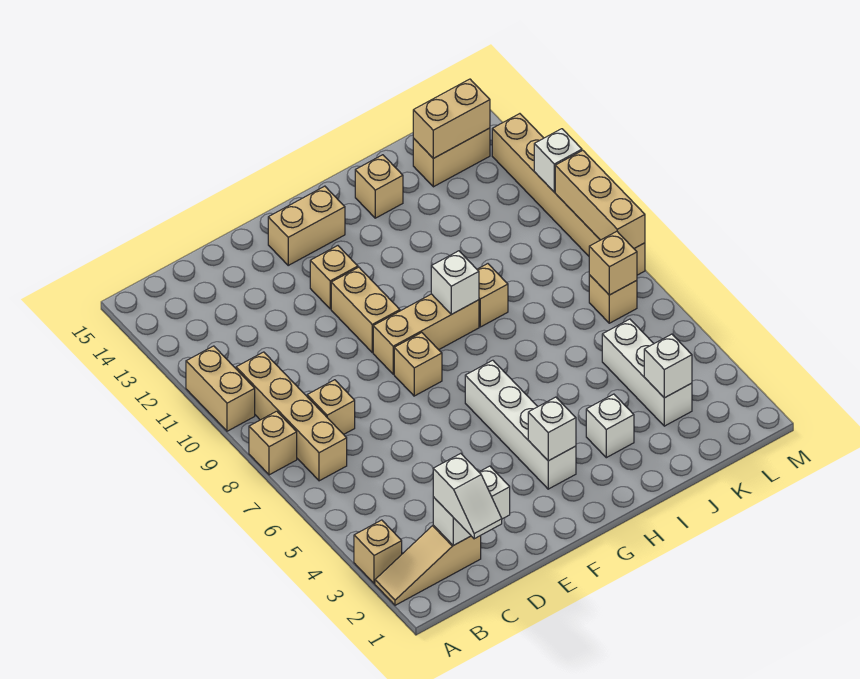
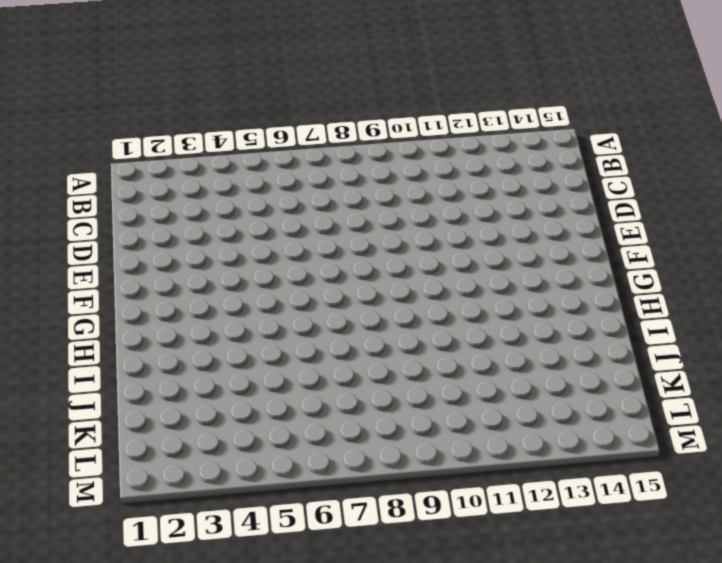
none -> tan 1x3 slope [375,525,481,605]
none -> tan 1x1 brick [354,520,402,584]
none -> tan 1x1 brick [249,411,297,475]

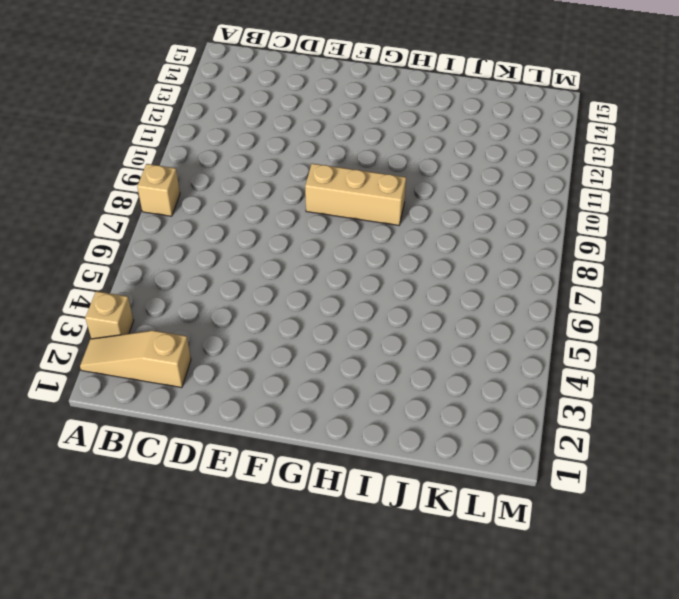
none -> tan 1x2 brick [186,346,255,431]
none -> tan 1x4 brick [236,352,347,481]
none -> tan 1x1 brick [307,380,355,434]

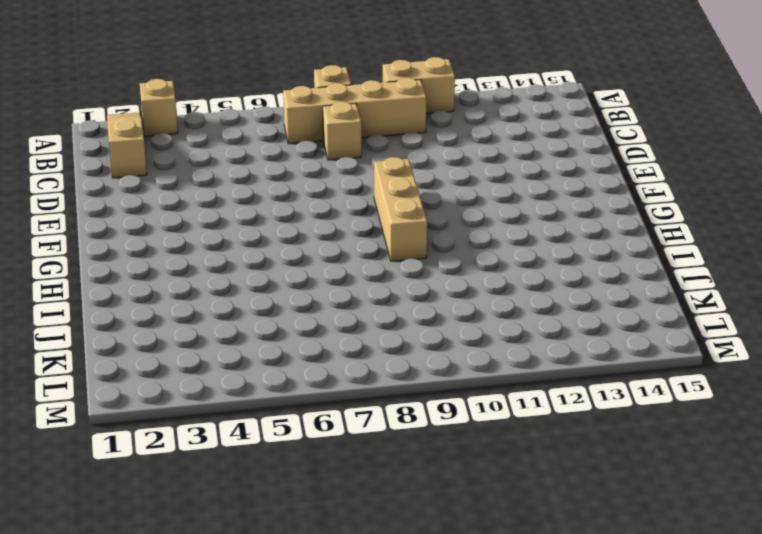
none -> tan 1x1 brick [394,333,442,396]
none -> tan 1x2 brick [331,267,400,352]
none -> tan 1x1 brick [310,246,358,309]

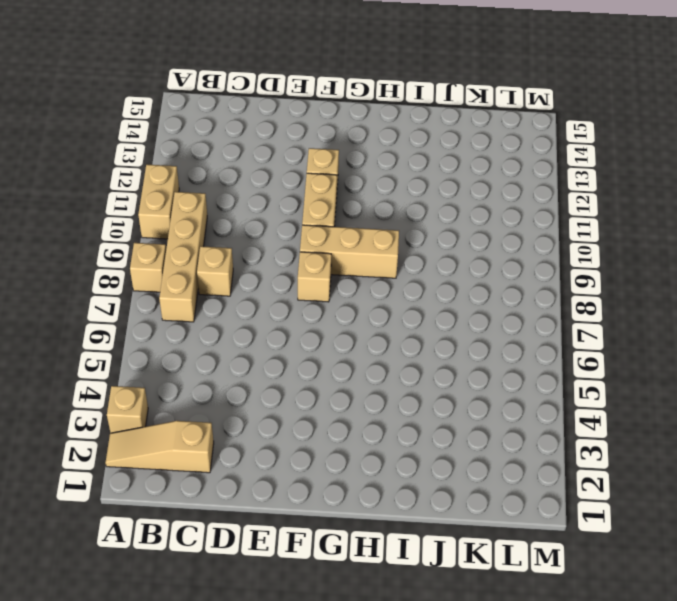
none -> tan 1x2 brick [268,186,345,265]
none -> white 1x4 brick [465,360,576,489]
none -> white 1x1 brick [586,394,634,458]

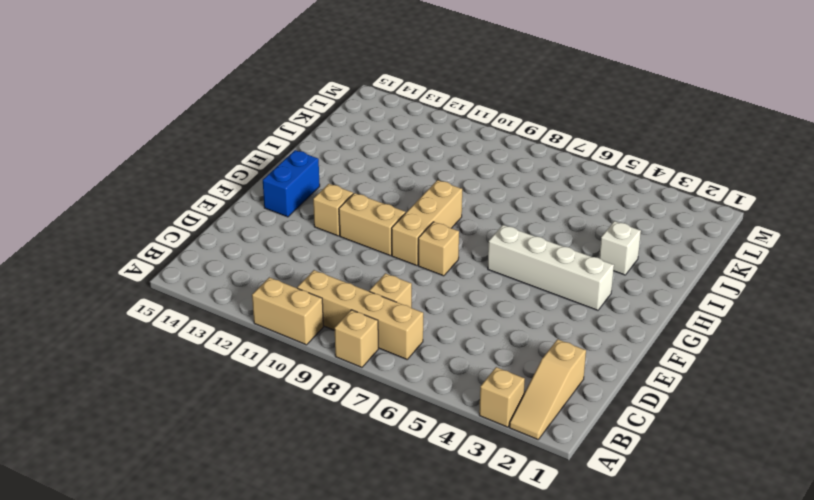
blue 1x2 brick [263,150,320,217] -> tan 1x2 brick [268,186,345,265]
none -> tan 1x1 brick [477,264,508,327]
none -> tan 1x1 brick [355,155,403,218]
none -> white 1x3 brick [602,319,692,426]

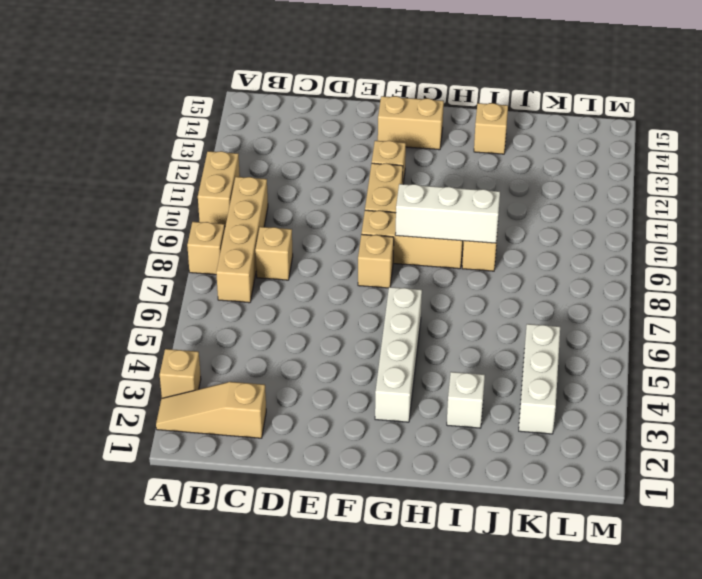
white 1x3 brick [395,184,500,243] -> white 1x1 brick [431,251,479,314]
none -> tan 1x2 brick [413,128,490,187]
none -> tan 1x1 brick [589,275,637,323]
none -> tan 1x6 brick [492,114,645,275]

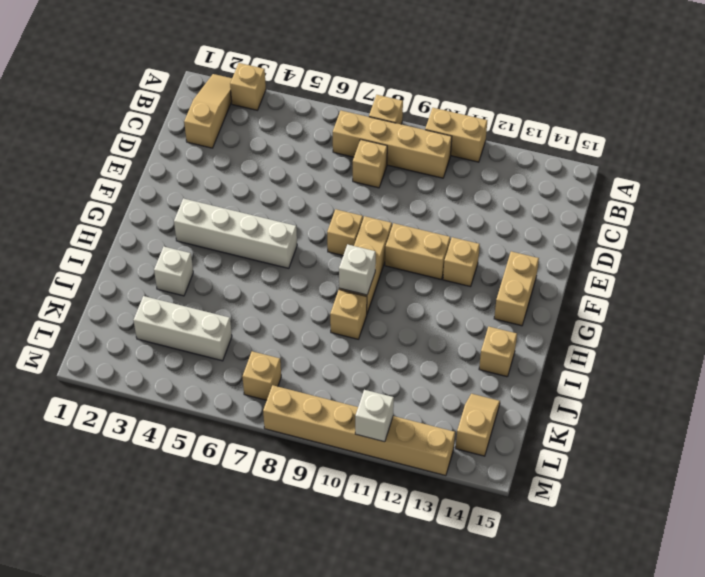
tan 1x2 slope [456,394,500,456] -> tan 1x2 brick [413,128,490,187]
none -> white 1x2 brick [433,466,510,545]
none -> white 1x1 brick [528,397,576,461]
none -> white 1x1 brick [644,334,692,398]

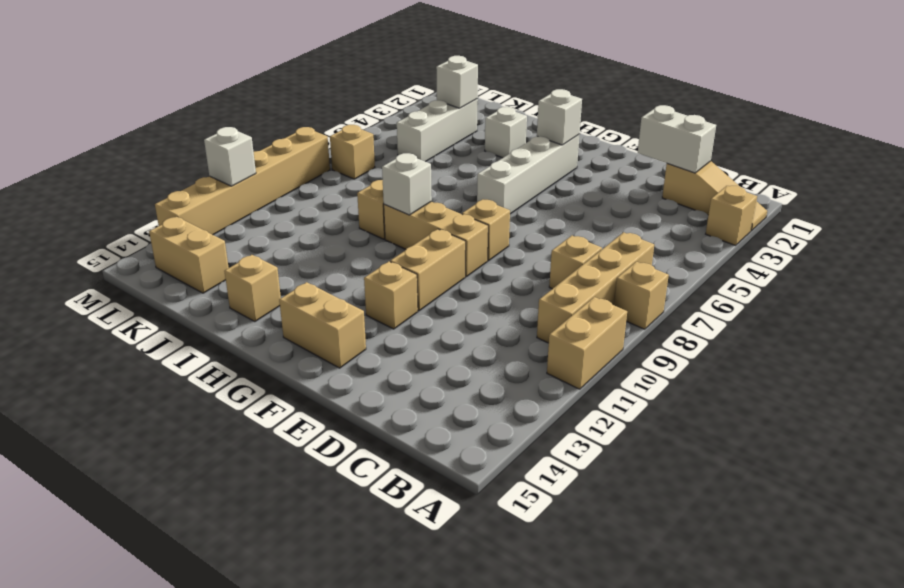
none -> tan 1x2 brick [413,79,490,158]
none -> tan 1x1 brick [589,231,637,295]
none -> tan 1x3 brick [555,150,645,248]

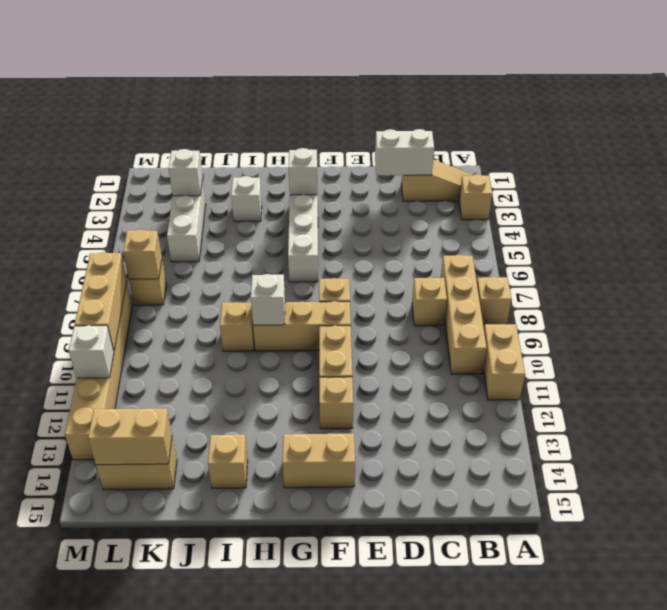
none -> white 1x2 slope [433,453,502,539]

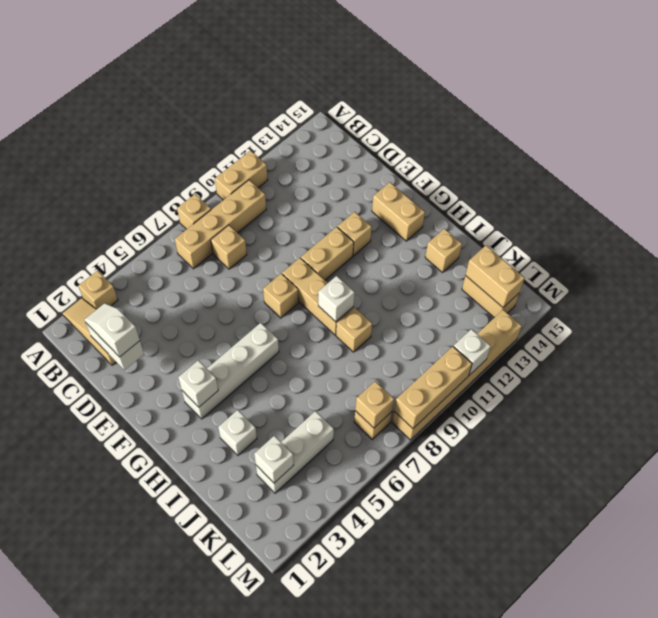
white 1x2 slope [84,303,140,357] -> white 1x2 slope turned to [433,453,502,539]

